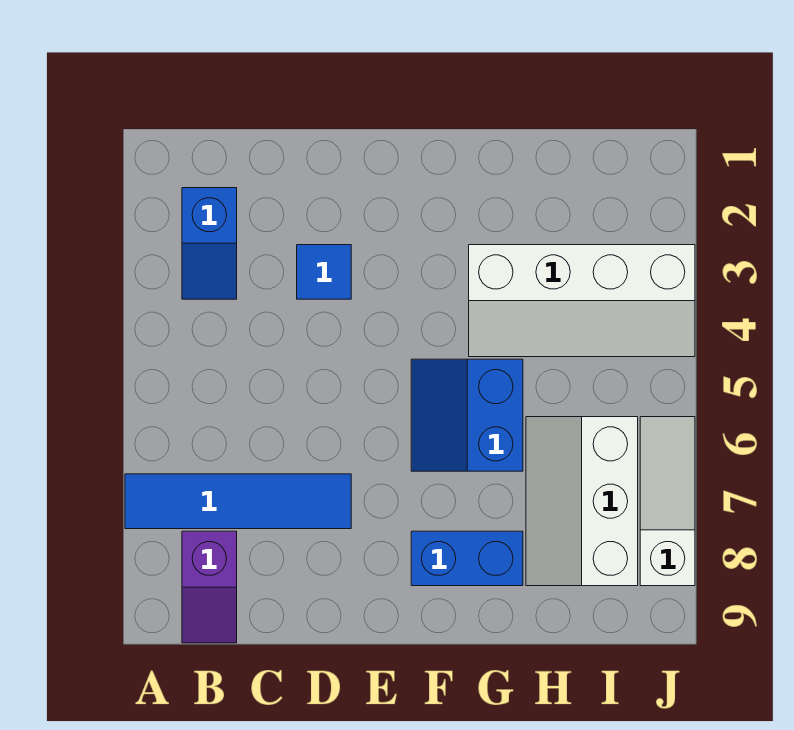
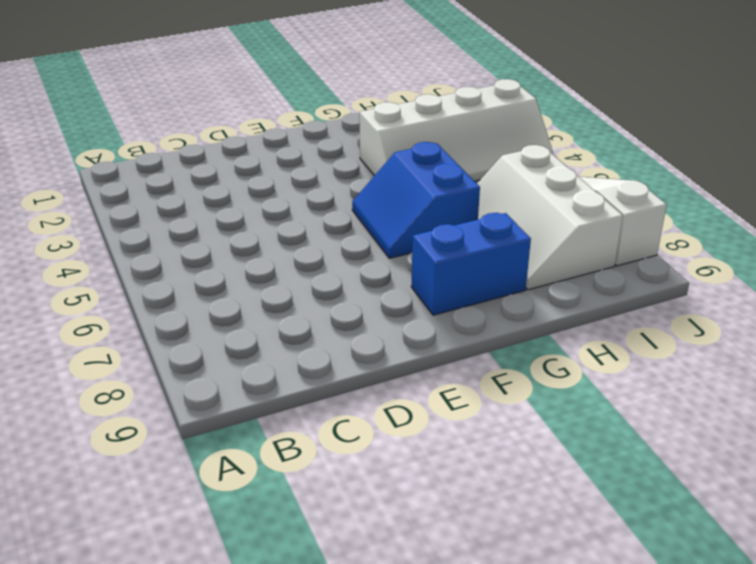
none -> blue 1x4 tile [125,474,351,529]
none -> blue 1x2 slope [182,188,237,299]

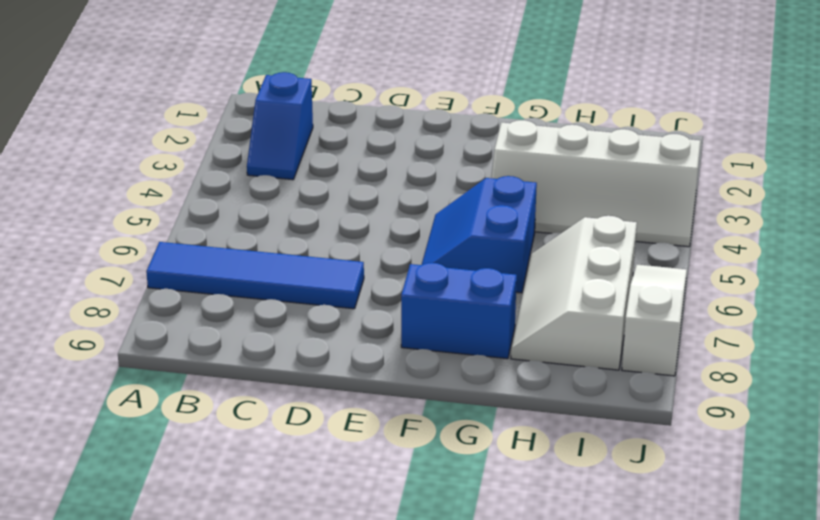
none -> purple 1x2 slope [182,531,237,643]
none -> blue 1x1 tile [297,245,351,299]

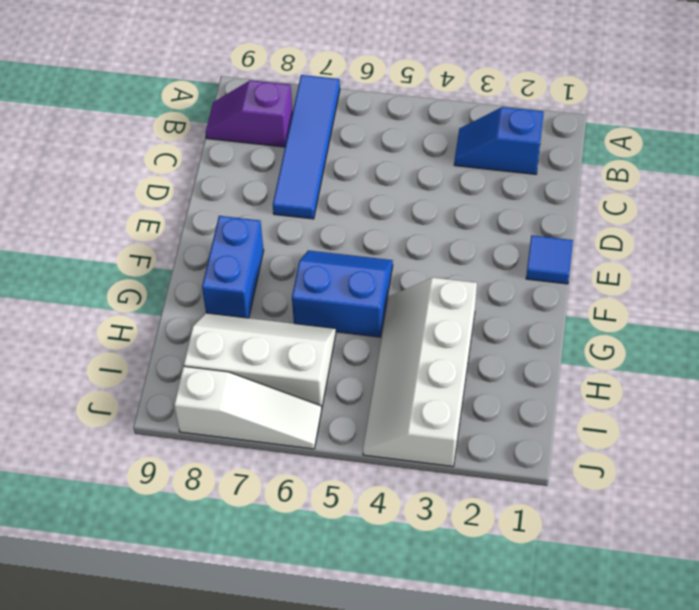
blue 1x1 tile [526,235,573,284] -> blue 1x1 tile moved to [297,245,351,299]

